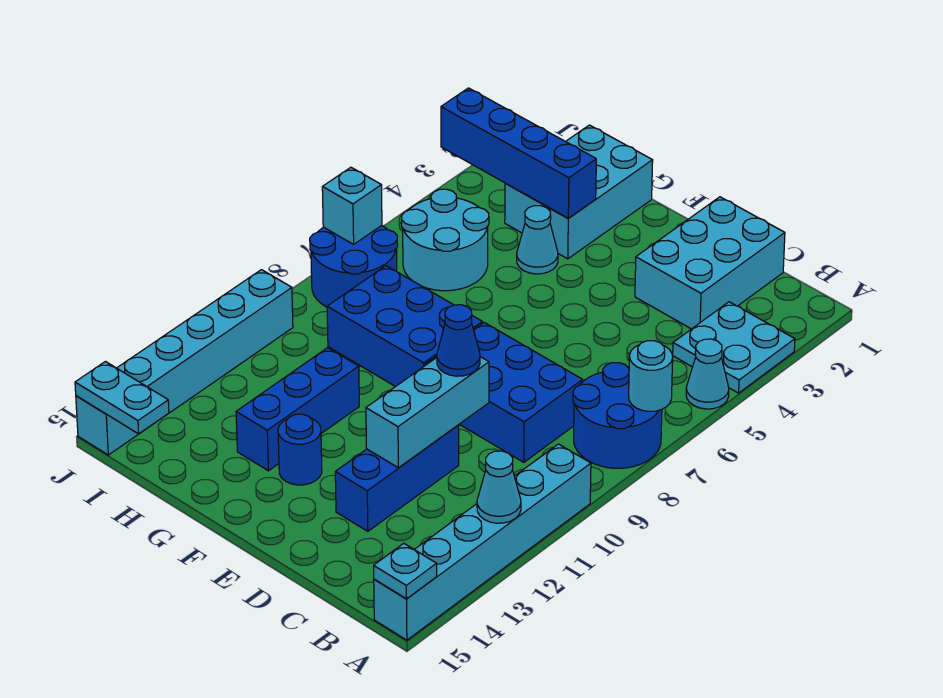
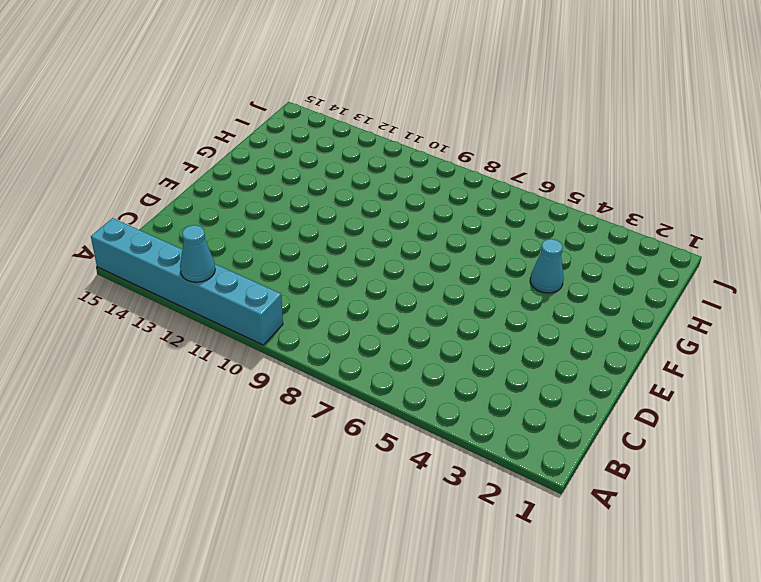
none -> cyan 2x2 plate [673,302,795,393]
none -> cyan 1x1 cone [686,339,729,409]
none -> blue 2x2 round brick [573,363,662,468]

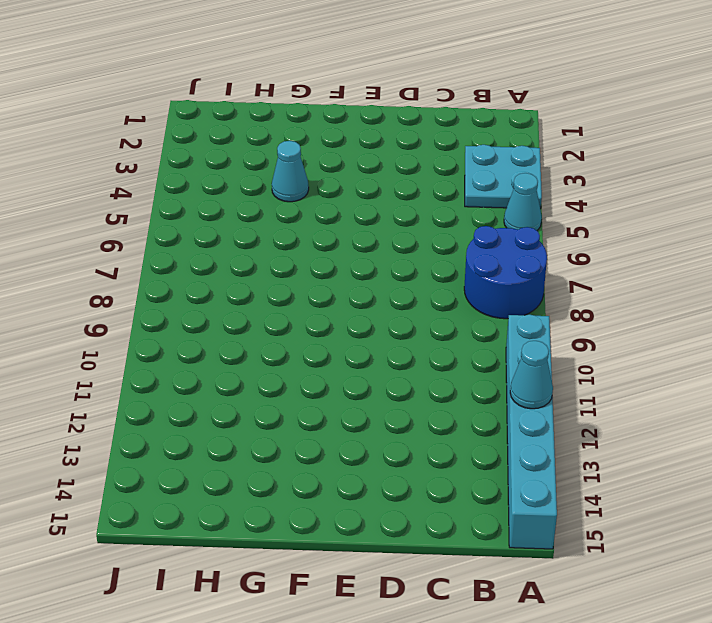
none -> cyan 2x3 brick [635,197,785,329]
none -> blue 2x3 brick [425,323,583,462]
none -> blue 1x3 brick [335,425,459,531]

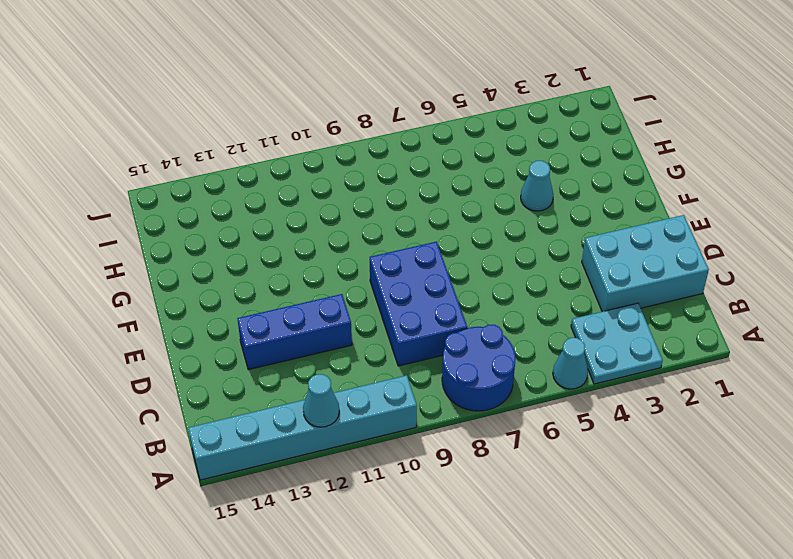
none -> blue 2x3 brick [327,266,482,387]
none -> blue 1x1 round brick [278,414,322,485]
none -> cyan 2x3 brick [505,125,653,259]

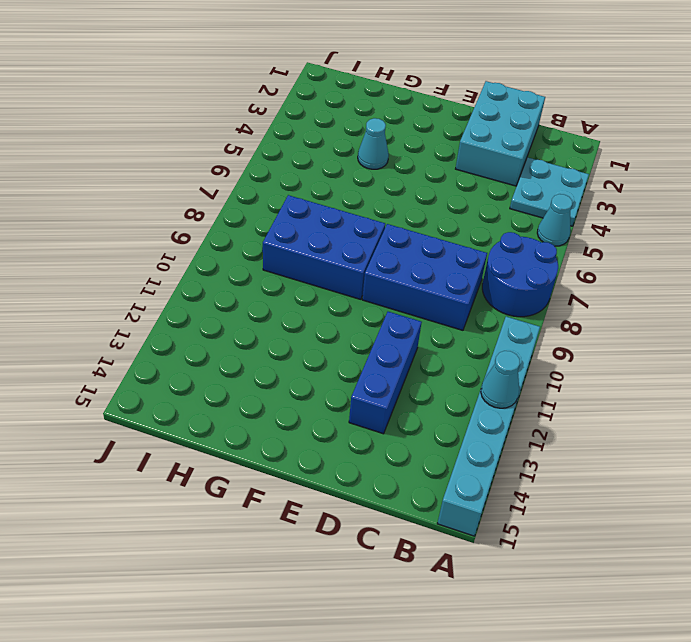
none -> blue 1x1 round brick [278,414,322,485]
none -> cyan 2x3 brick [505,125,653,259]
none -> blue 1x3 brick [236,348,359,471]

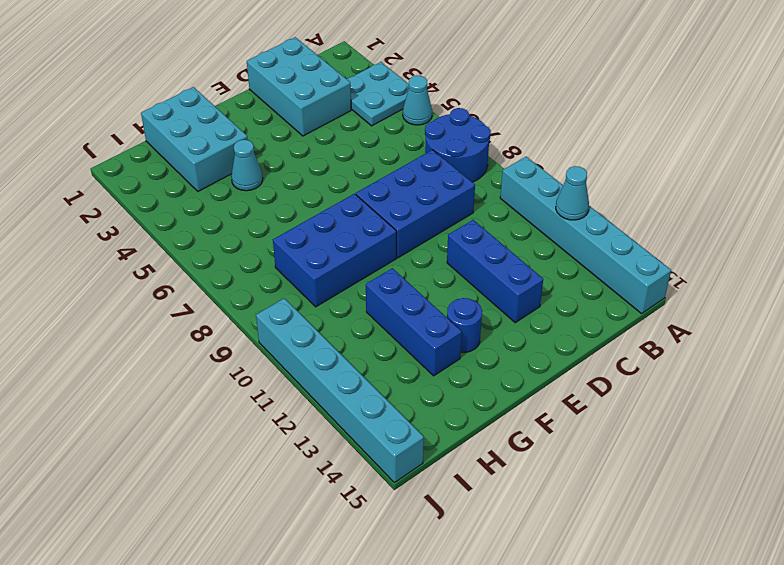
none -> cyan 2x2 round brick [402,189,489,291]
none -> blue 2x2 round brick [310,226,398,307]
none -> cyan 1x1 round brick [629,341,673,411]

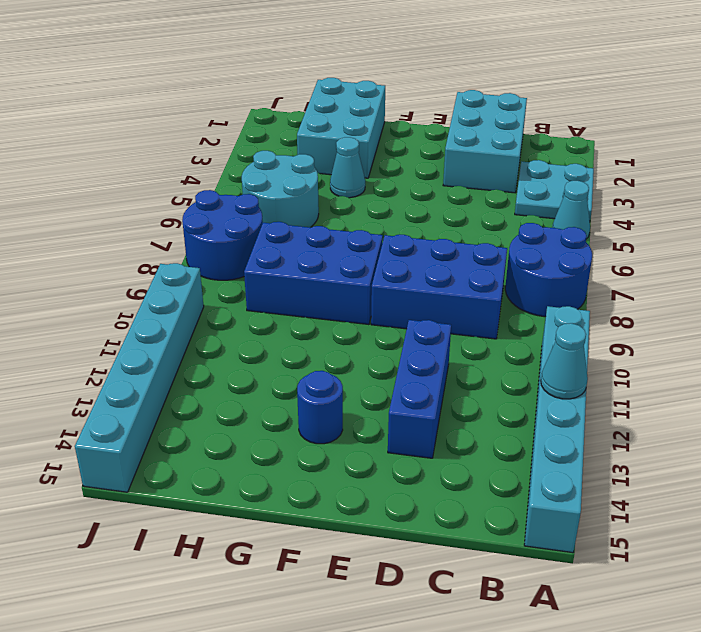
none -> blue 1x3 brick [236,348,359,471]
none -> cyan 1x1 round brick [629,341,673,411]
none -> cyan 1x1 plate [374,543,437,599]

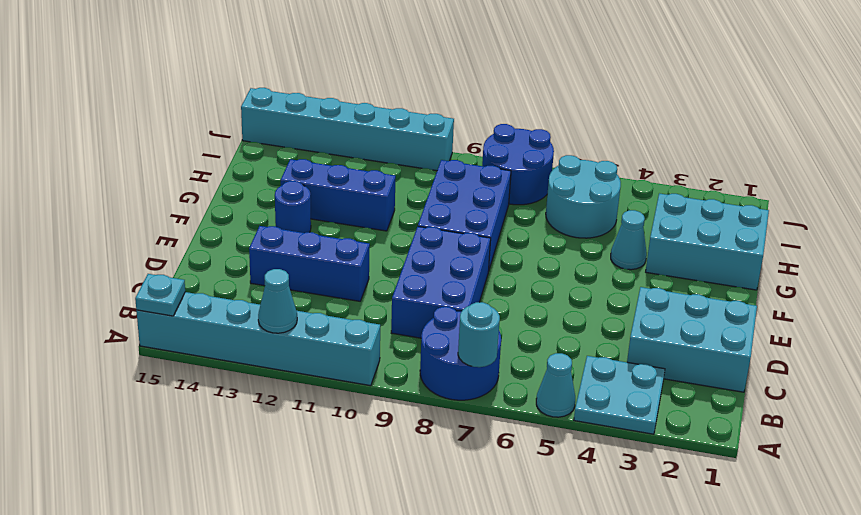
none -> cyan 1x3 brick [366,357,489,468]
none -> blue 1x4 brick [441,88,596,218]
none -> cyan 1x2 plate [75,362,169,434]

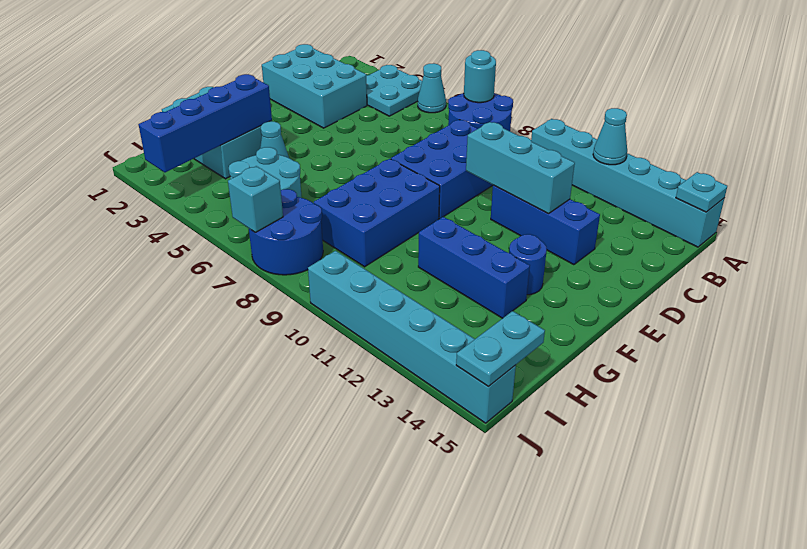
none -> blue 1x1 cone [437,305,480,376]

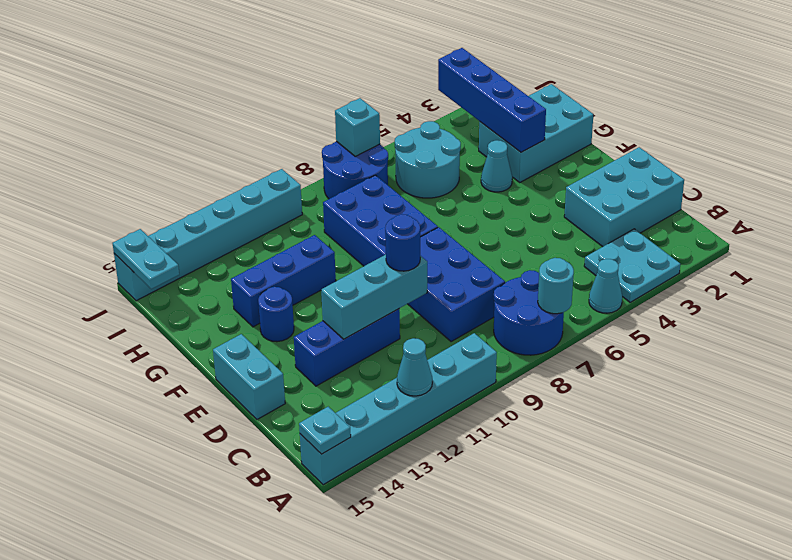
blue 1x1 round brick [385,214,420,271] -> blue 1x1 cone [437,305,480,376]
cyan 1x2 brick [213,334,285,419] -> none

